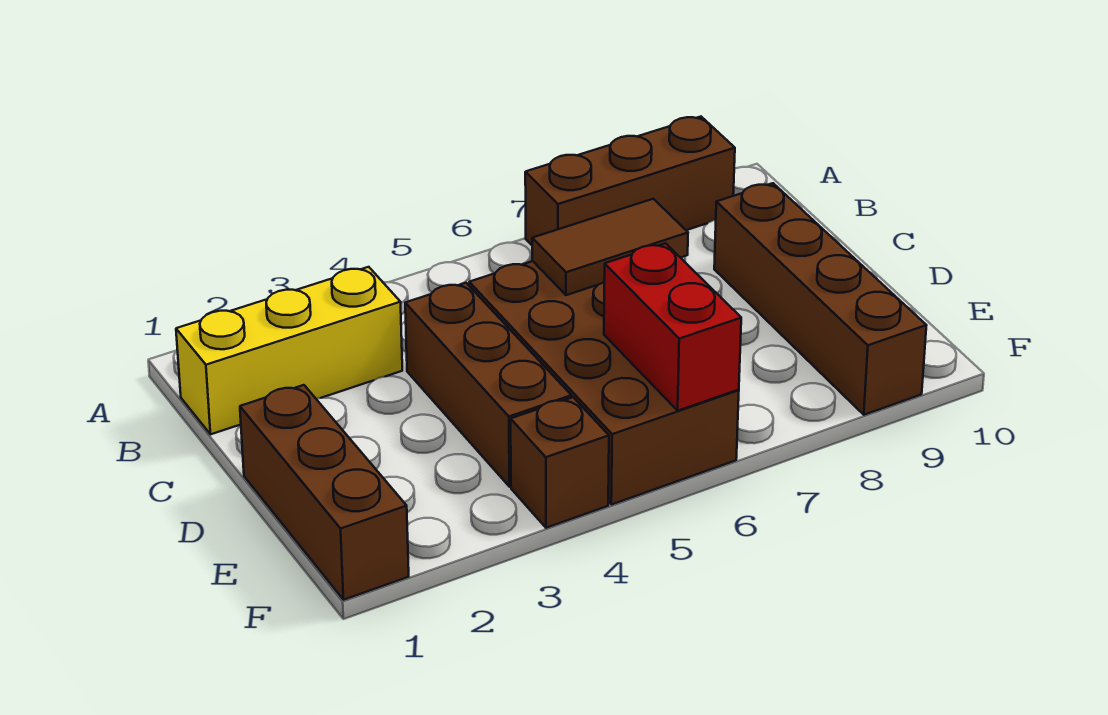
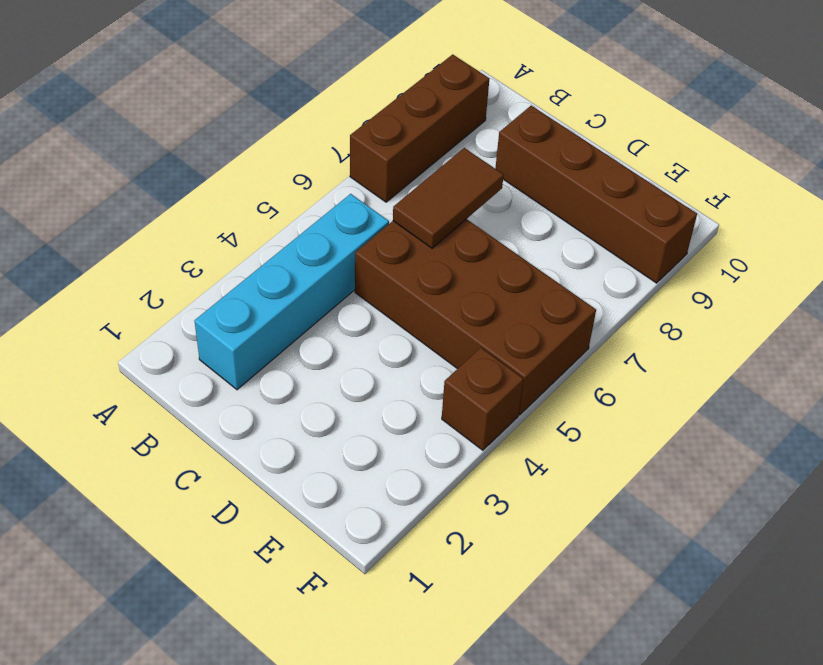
cyan 1x4 brick [195,194,389,390] -> yellow 1x3 brick [176,267,402,434]
none -> brown 1x3 brick [405,283,571,487]
none -> brown 1x3 brick [240,385,409,600]

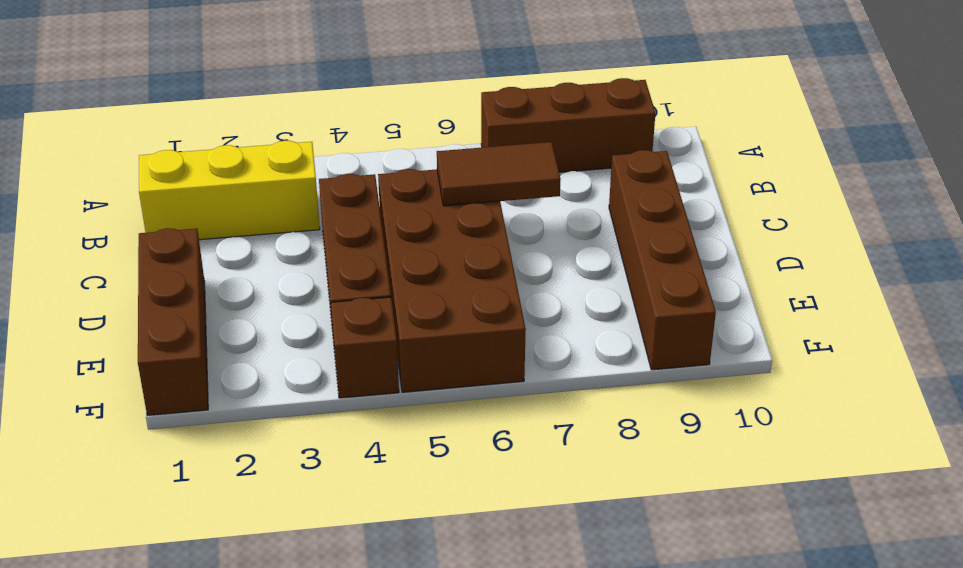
none -> red 1x2 brick [604,243,741,411]

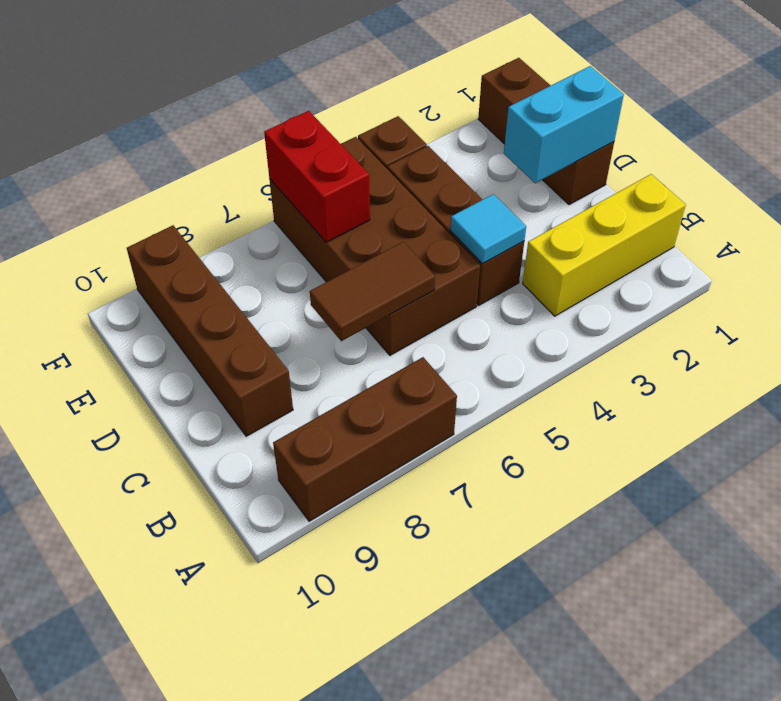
cyan 1x1 tile [450,194,526,264] -> none
cyan 1x2 brick [504,66,624,183] -> none

